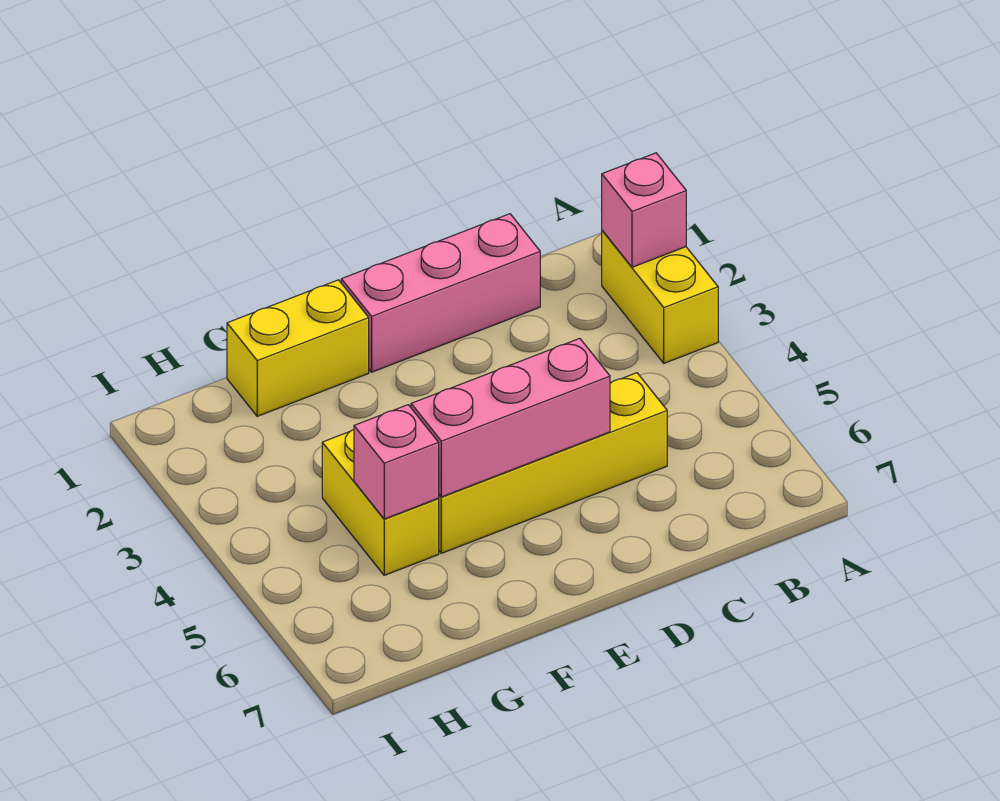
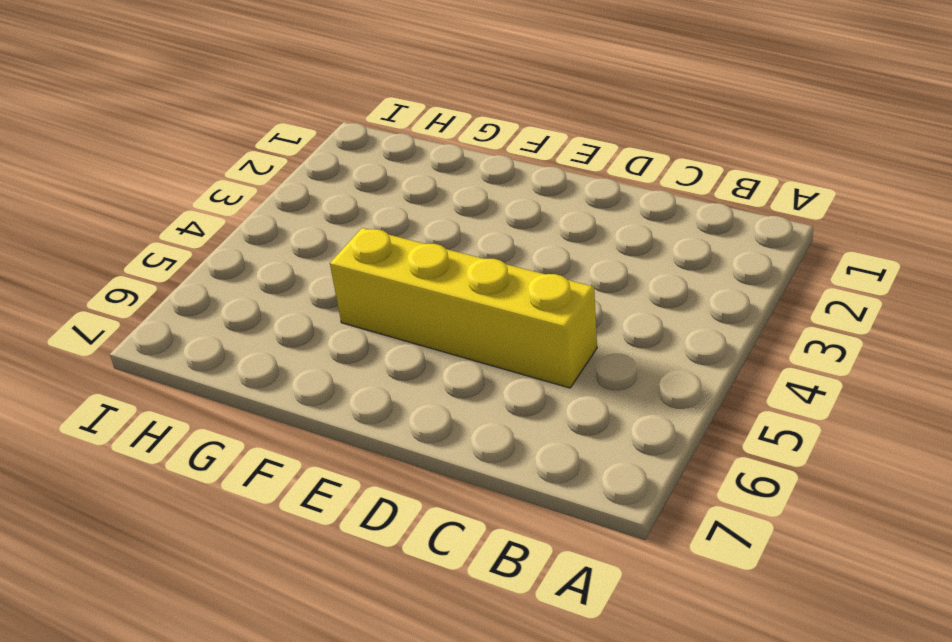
none -> yellow 1x2 brick [602,231,718,363]
none -> pink 1x3 brick [341,214,540,372]

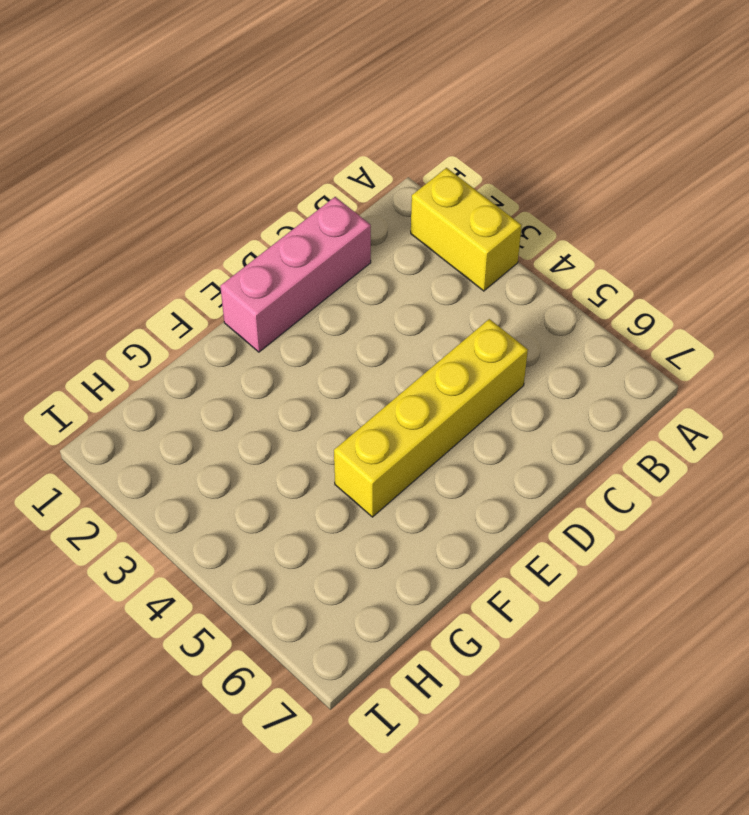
none -> yellow 1x2 brick [227,280,369,416]
none -> yellow 1x2 brick [322,430,439,575]

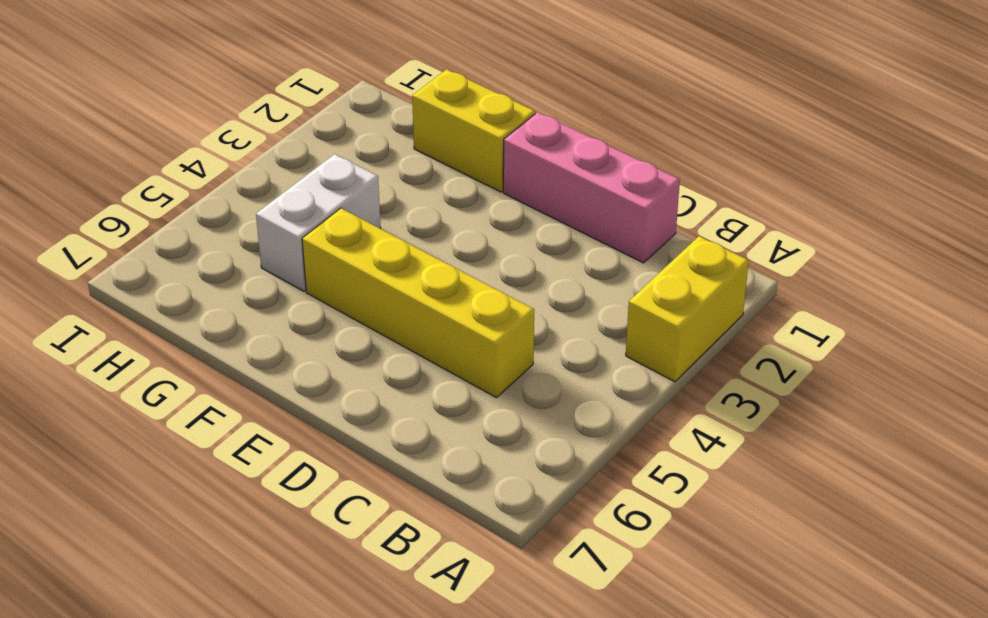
white 1x2 brick [256,154,381,291] -> yellow 1x2 brick [322,430,439,575]
none -> pink 1x1 brick [602,153,686,267]
none -> pink 1x3 brick [411,338,610,497]

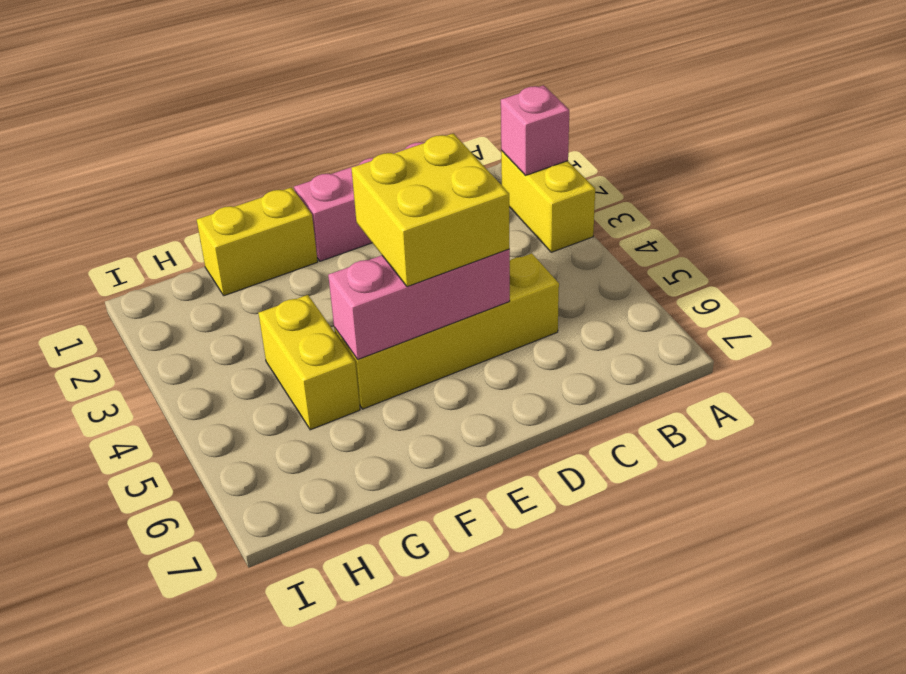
yellow 2x2 brick [351,133,510,287] -> none
none -> pink 1x1 brick [354,405,439,519]

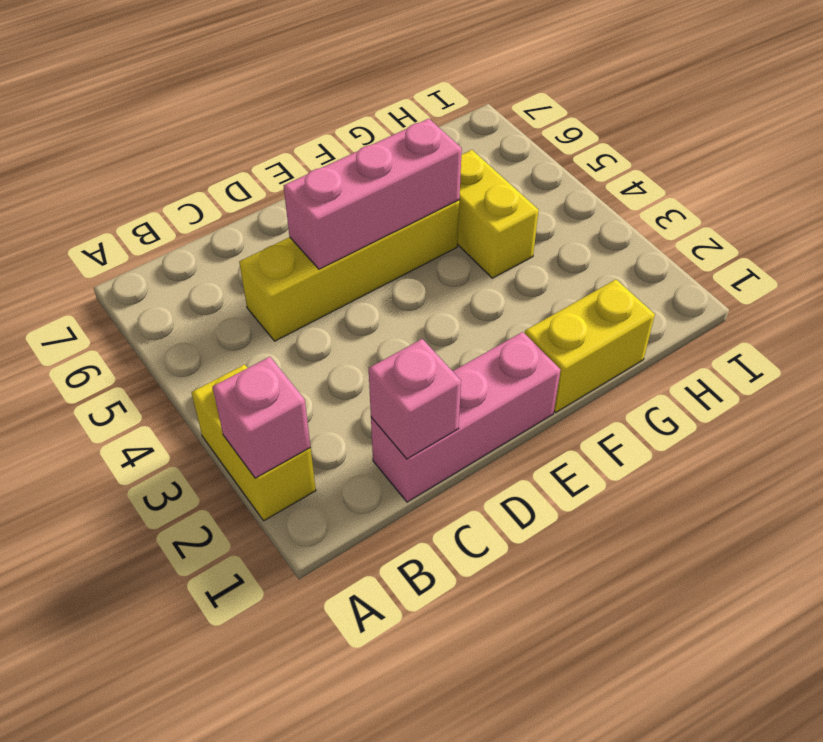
pink 1x1 brick [369,339,461,459] -> pink 1x1 brick moved to [354,405,439,519]

